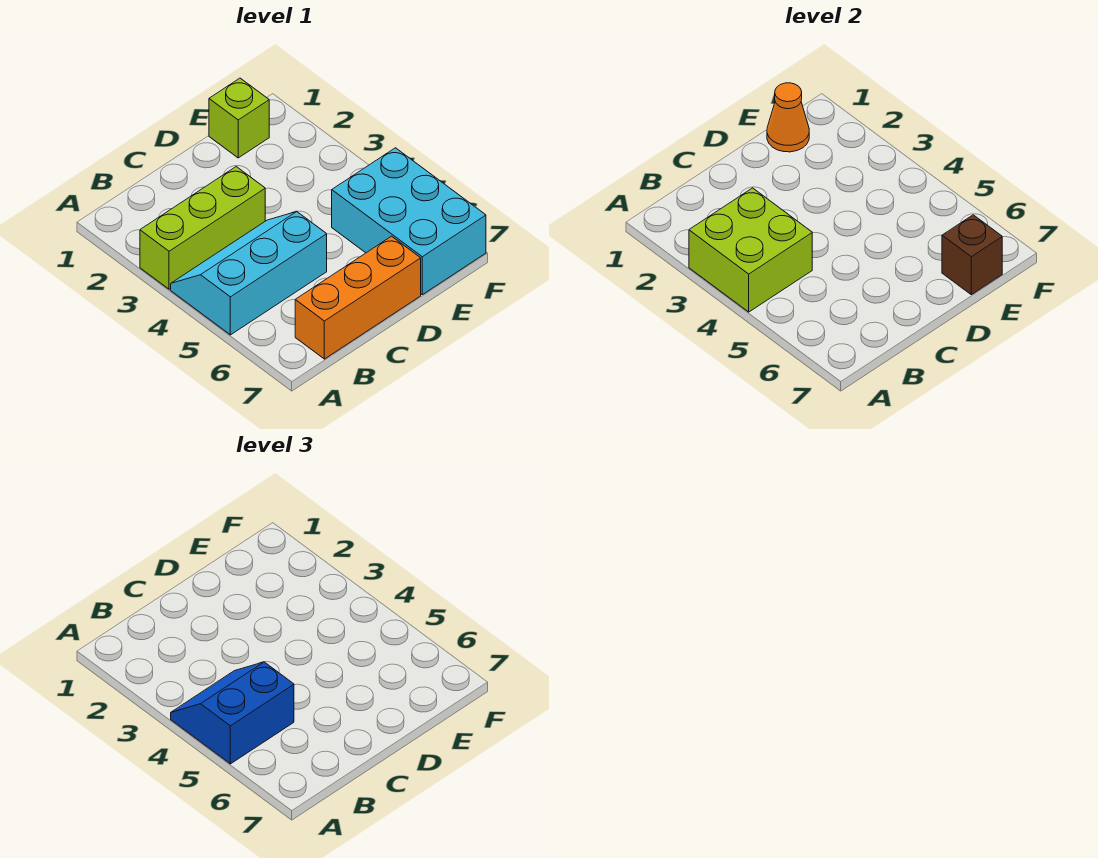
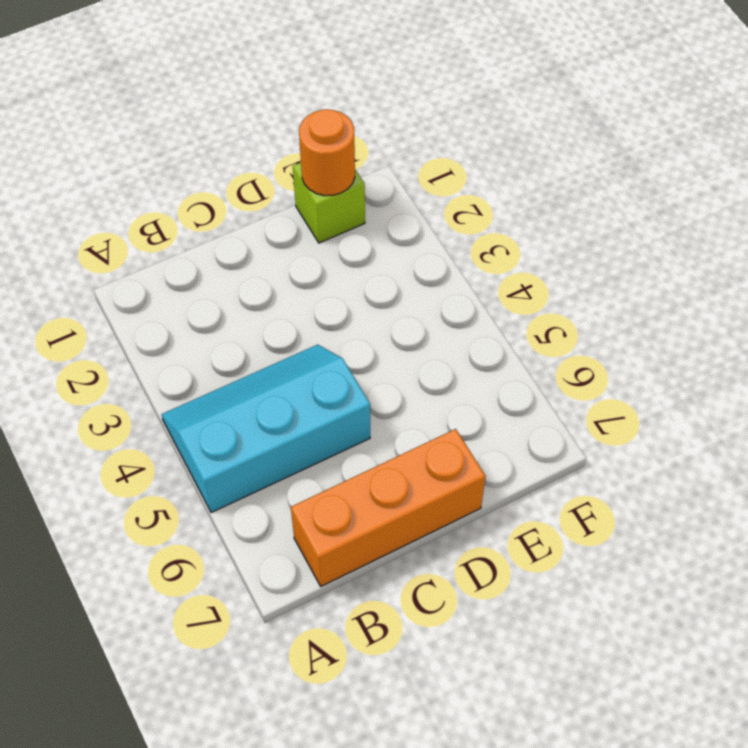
orange 1x1 round brick [299,109,355,196] -> orange 1x1 cone [767,83,809,152]
none -> lime 1x3 brick [140,167,265,289]
none -> cyan 2x3 brick [332,148,486,295]

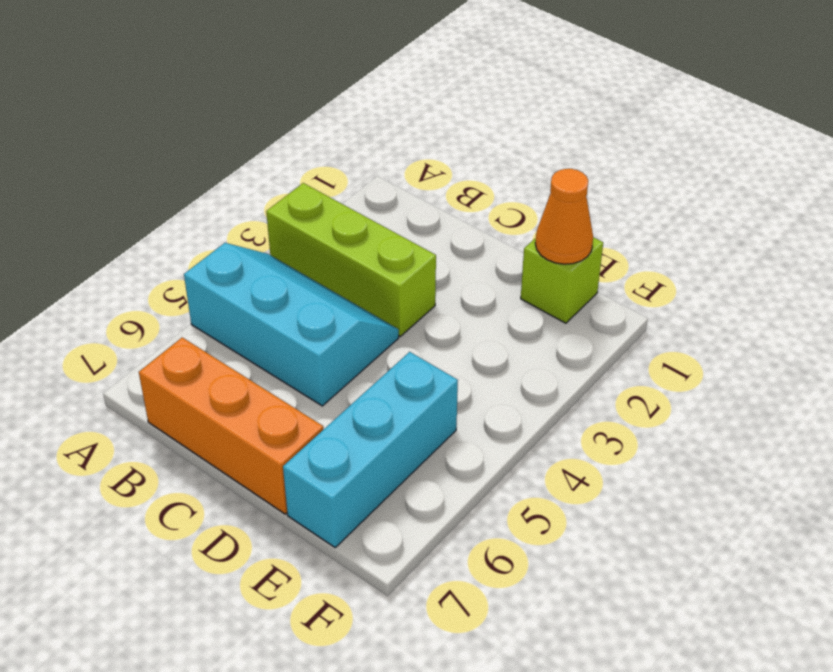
cyan 1x3 brick [283,352,458,547] -> cyan 2x3 brick [332,148,486,295]
none -> lime 2x2 brick [689,188,812,312]
none -> brown 1x1 brick [942,215,1002,295]

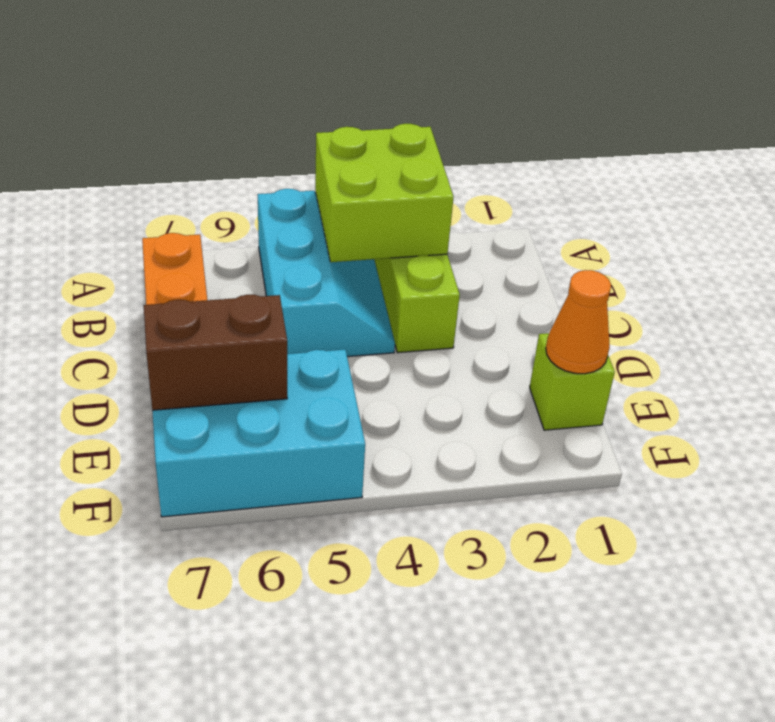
brown 1x2 brick [144,295,287,410] -> brown 1x1 brick [942,215,1002,295]
none -> blue 2x2 slope [171,662,294,764]

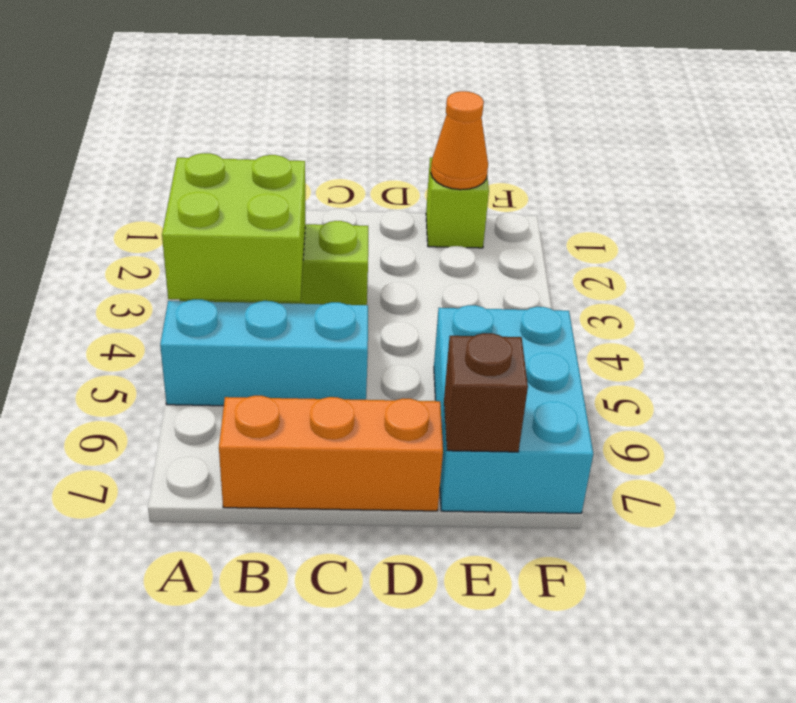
none -> blue 2x2 slope [171,662,294,764]

